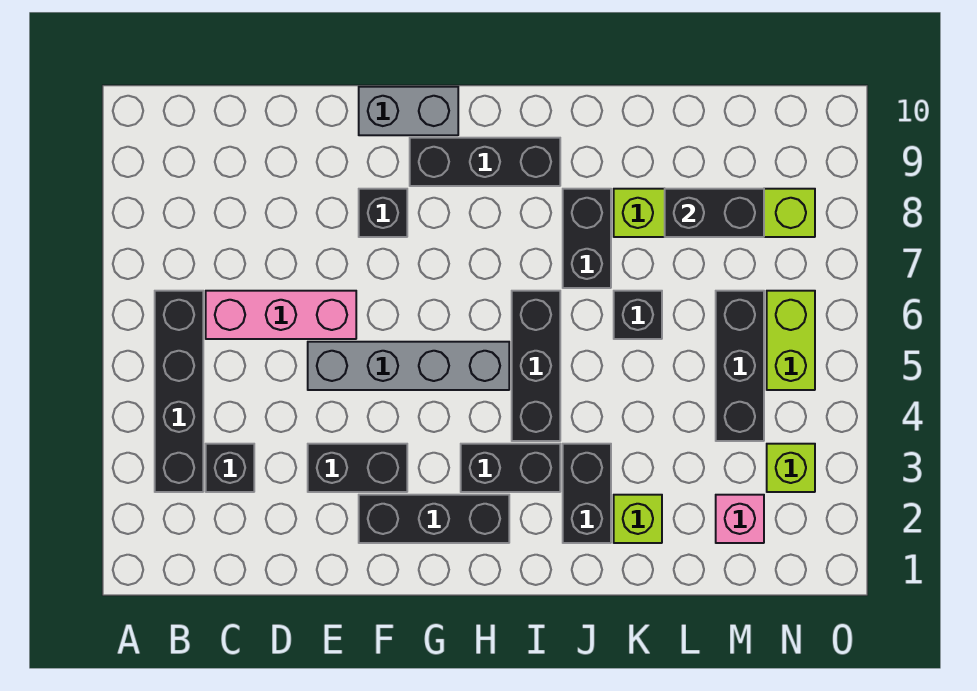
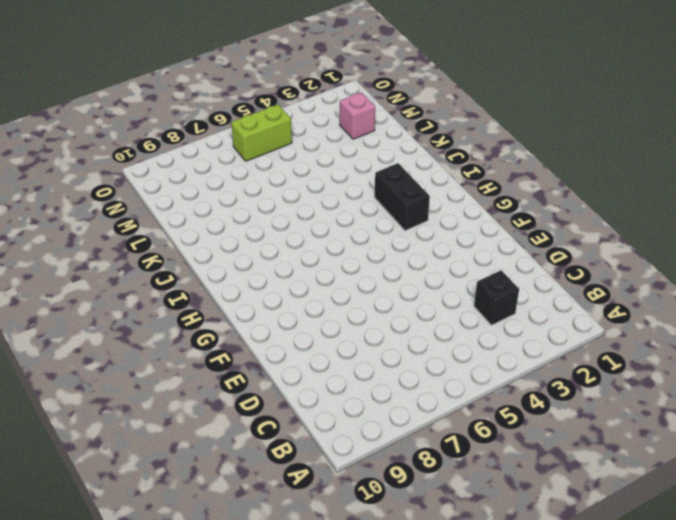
none -> black 1x4 brick [155,291,203,492]
none -> pink 1x3 brick [206,291,356,339]
none -> black 1x2 brick [308,444,407,492]

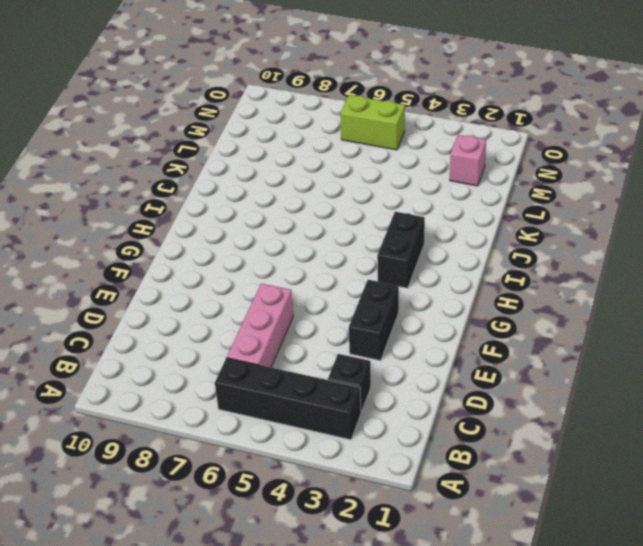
none -> grey 1x4 brick [308,342,509,390]
none -> black 1x3 brick [359,495,509,543]
none -> black 1x1 brick [359,189,407,237]

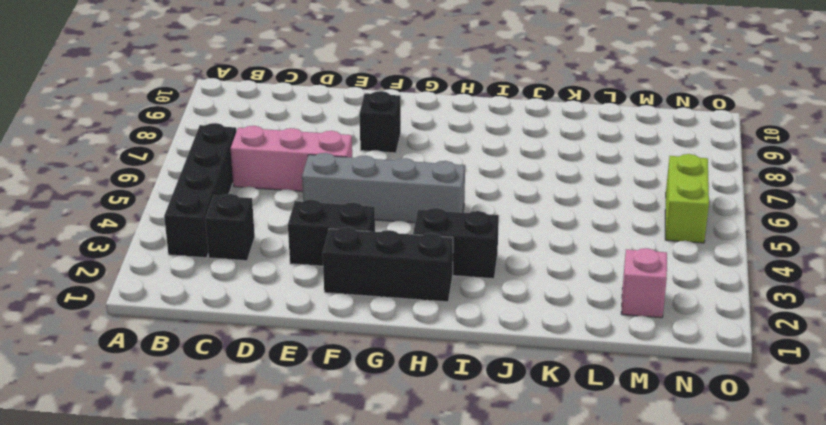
none -> grey 1x2 brick [359,87,458,135]
none -> black 1x3 brick [410,138,560,186]
none -> black 1x3 brick [512,291,560,441]

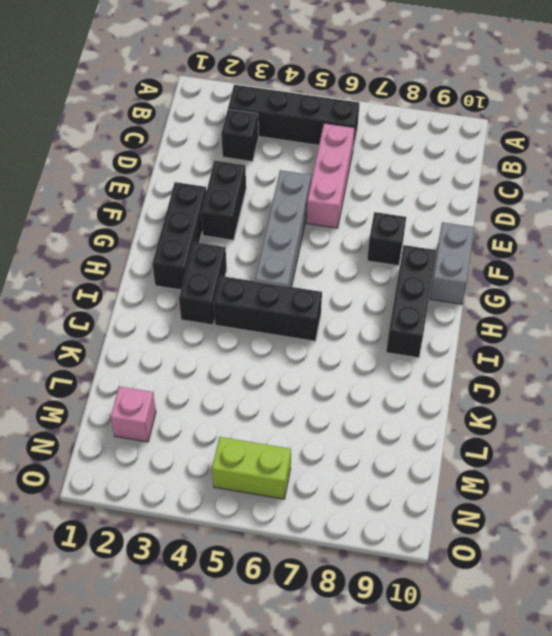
none -> black 1x2 brick [563,444,611,543]
none -> black 1x2 brick [563,189,611,288]
none -> lime 1x1 brick [614,495,662,543]

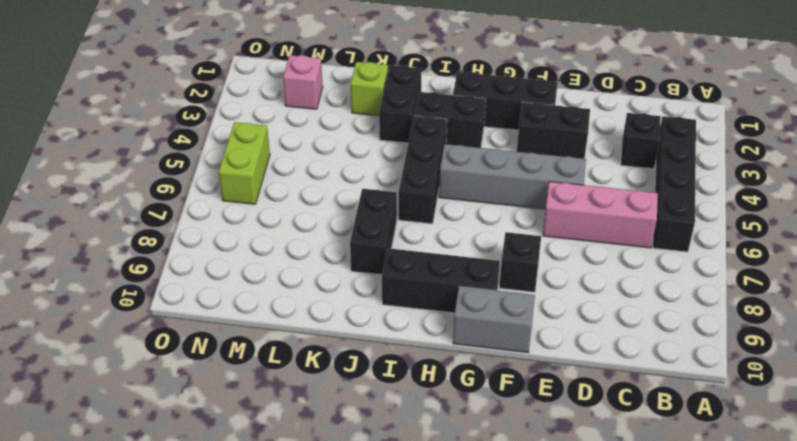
none -> black 1x1 brick [614,291,662,339]
none -> lime 1x4 brick [614,189,815,237]
none -> black 1x3 brick [716,291,764,441]

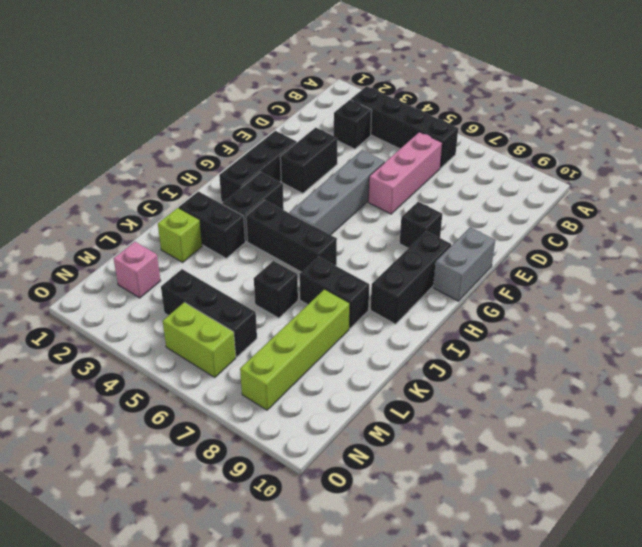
none -> lime 1x1 brick [767,444,815,492]
none -> black 1x2 brick [665,189,764,237]

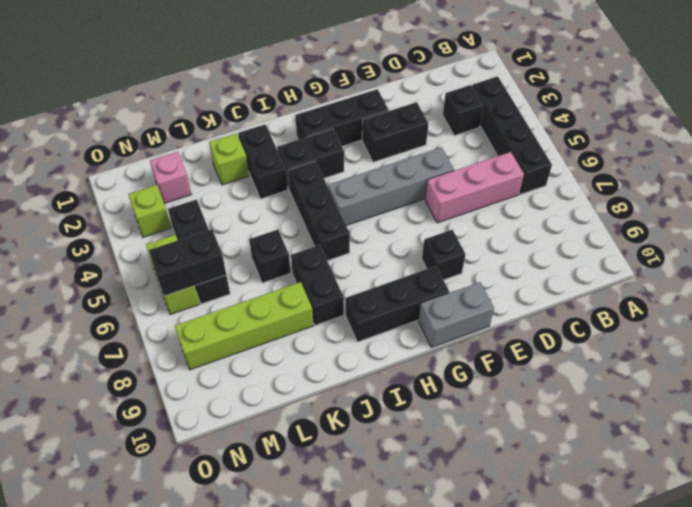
black 1x2 brick [149,229,226,296] -> black 1x2 brick moved to [665,189,764,237]

